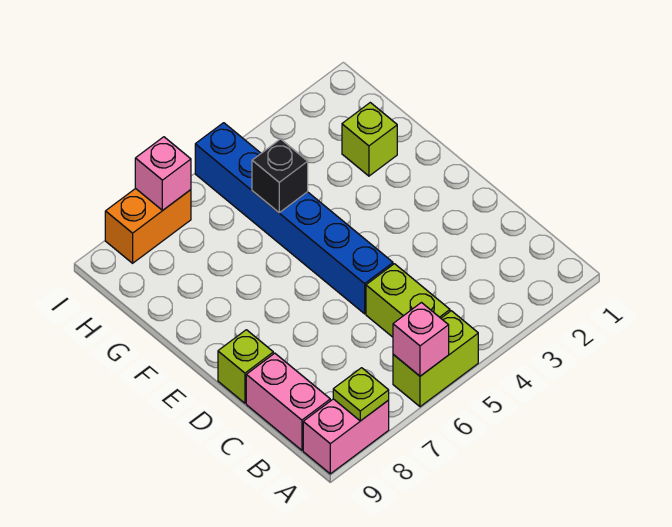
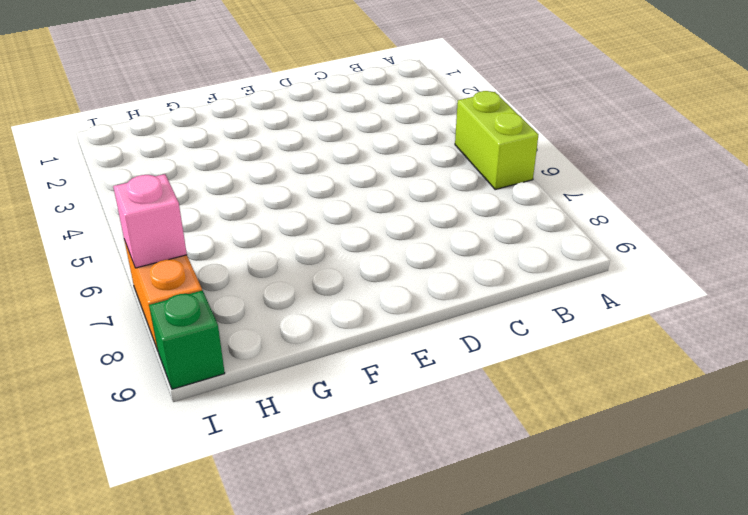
green 1x1 brick [149,290,225,389] -> none
none -> pink 1x2 brick [303,399,389,474]
none -> lime 1x2 brick [366,264,450,337]
none -> pink 1x2 brick [246,353,330,450]

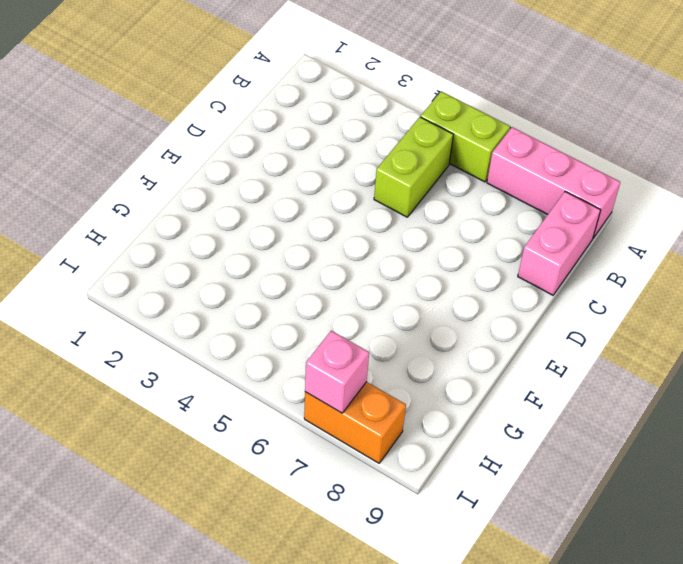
pink 1x3 brick [487,127,620,238] -> pink 1x2 brick [303,399,389,474]
none -> blue 1x6 brick [195,123,393,314]
none -> lime 1x1 brick [218,330,273,403]
none -> lime 1x1 brick [342,103,397,176]

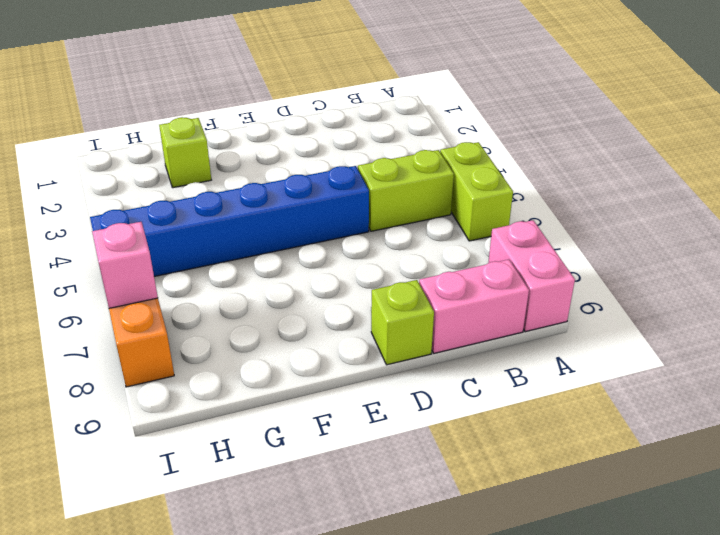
none -> pink 1x1 brick [393,303,449,376]
none -> lime 1x1 plate [333,368,389,421]
none -> black 1x1 brick [252,139,308,212]

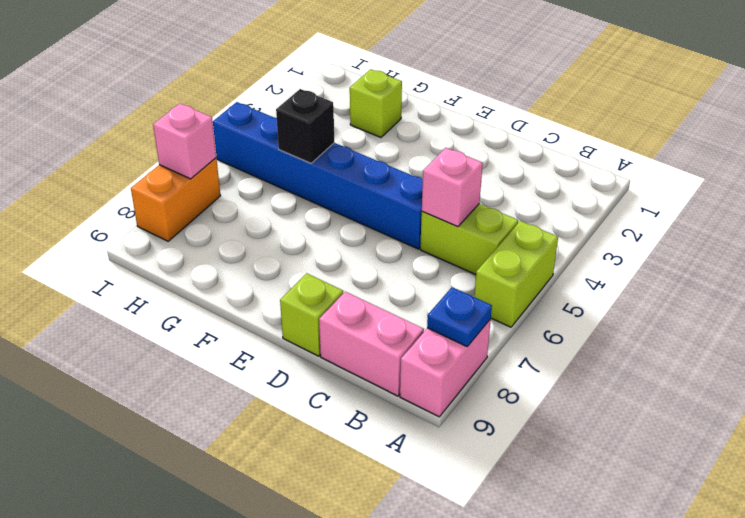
blue 1x1 plate [427,287,492,347] -> lime 1x1 plate [333,368,389,421]
pink 1x1 brick [422,148,483,227] -> pink 1x1 brick moved to [393,303,449,376]

